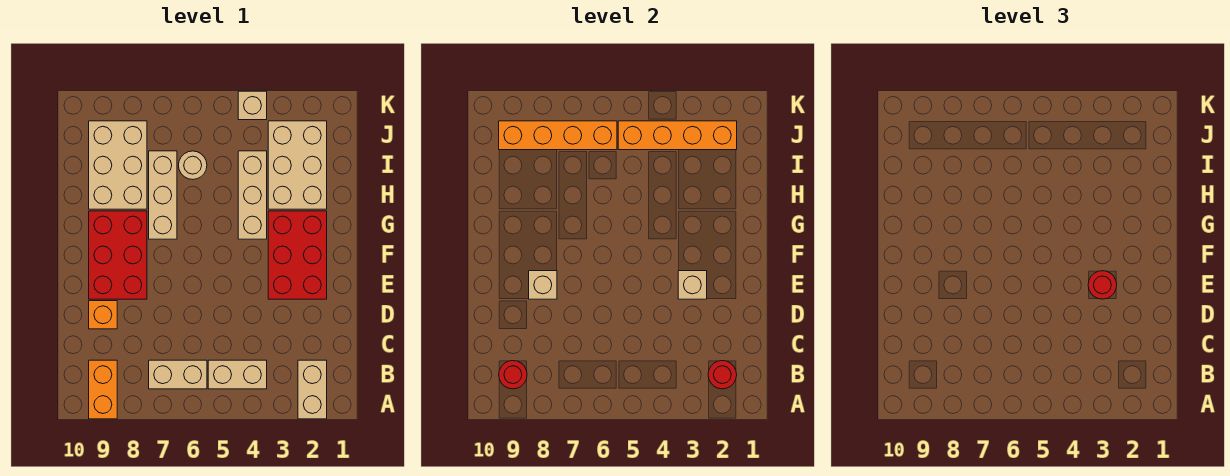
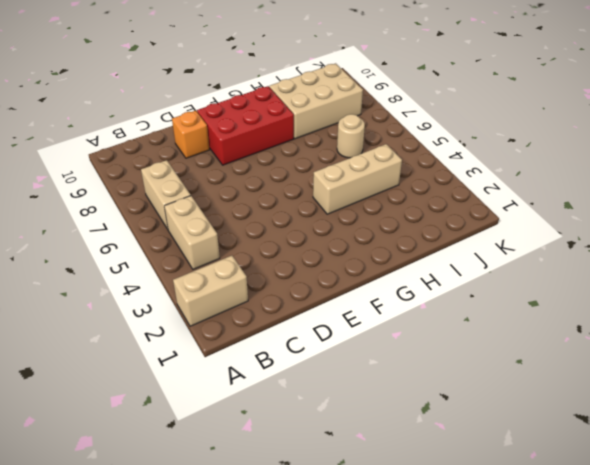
none -> orange 1x2 brick [89,360,117,419]
none -> red 2x3 brick [268,211,327,299]
none -> tan 1x3 brick [149,151,177,239]

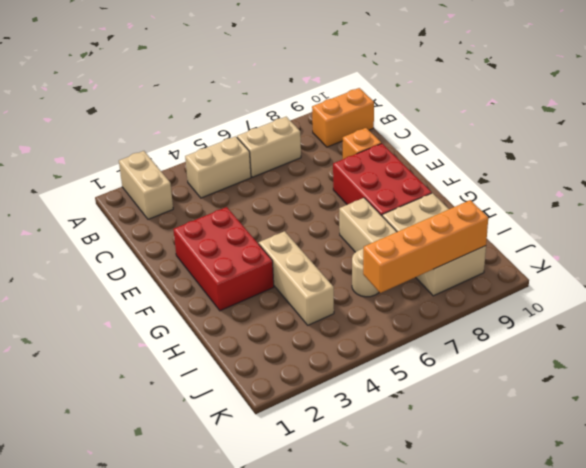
orange 1x2 brick [312,88,374,147] -> orange 1x2 brick turned to [89,360,117,419]
none -> tan 2x3 brick [268,121,327,209]
none -> tan 1x1 brick [238,91,267,120]
none -> red 1x1 round brick [708,361,737,389]

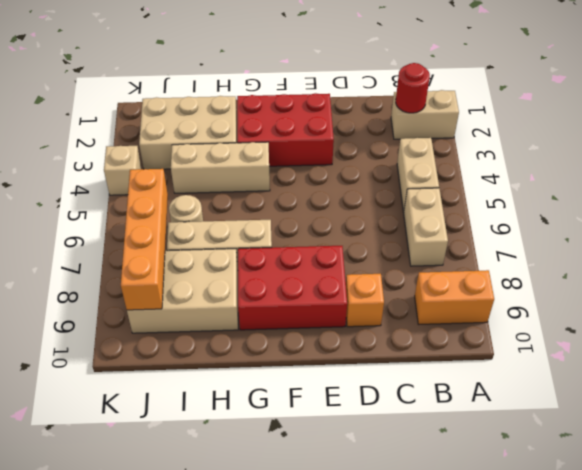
none -> red 1x1 round brick [499,361,527,389]
none -> tan 1x1 brick [678,271,707,299]
none -> tan 1x1 brick [529,271,557,299]

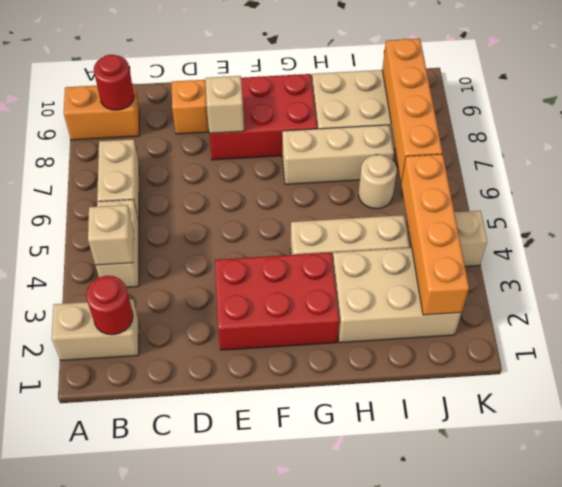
tan 1x1 brick [88,205,134,265] -> tan 1x1 brick moved to [678,271,707,299]
none -> red 1x1 round brick [1088,271,1117,299]

